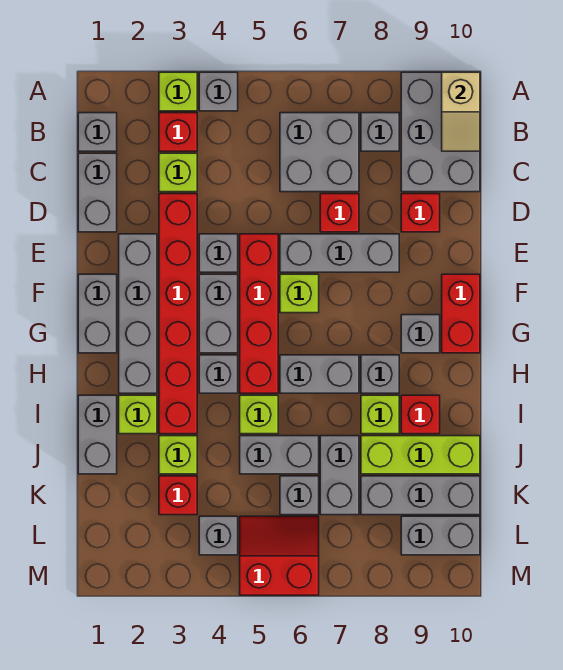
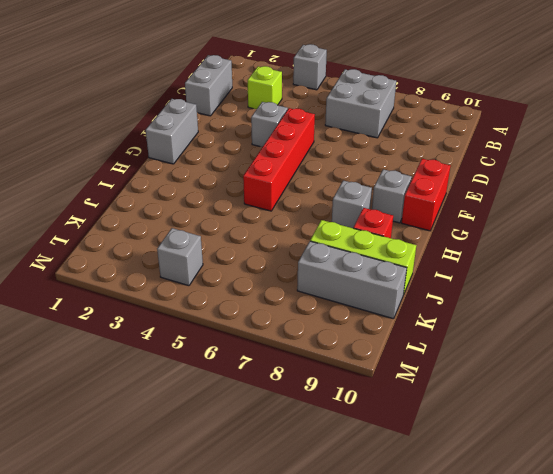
none -> lime 1x1 brick [159,72,197,111]
none -> grey 2x3 brick [401,72,480,192]
none -> grey 1x1 brick [78,113,117,151]
none -> red 1x1 brick [159,113,197,151]

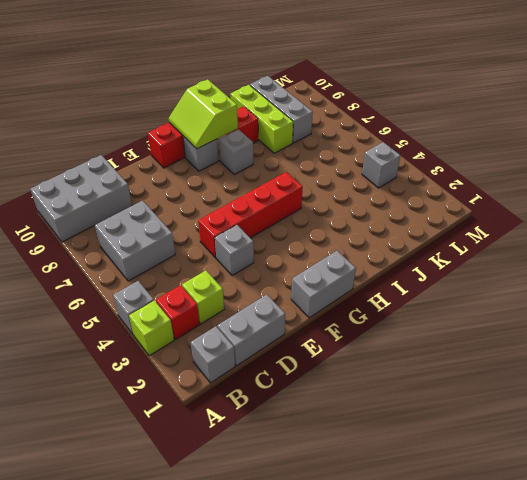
lime 2x2 slope [169,79,238,149] -> none
none -> grey 1x1 brick [361,113,399,151]
none -> red 1x6 brick [159,194,197,434]
none -> red 1x1 brick [320,194,359,232]
none -> red 1x1 brick [401,194,440,232]

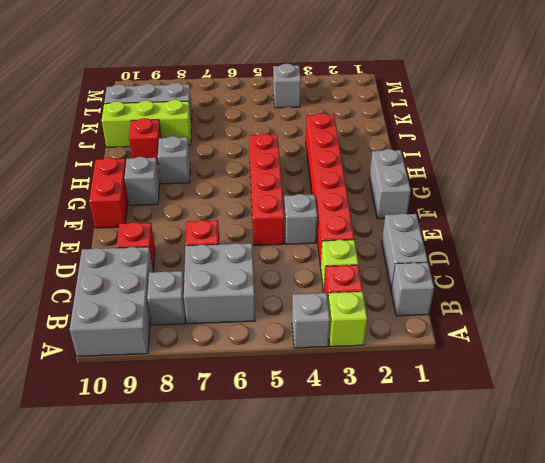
none -> grey 1x4 brick [119,234,157,393]
none -> grey 1x3 brick [280,234,399,272]
none -> grey 1x2 brick [199,274,238,353]
none -> lime 1x1 brick [280,274,319,313]

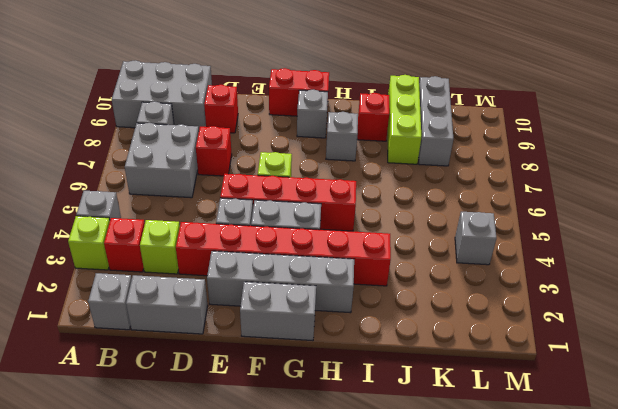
none -> grey 1x3 brick [280,234,399,272]
none -> grey 1x1 brick [199,355,238,393]
none -> grey 1x2 brick [280,355,359,393]
none -> grey 1x2 brick [78,395,117,474]

